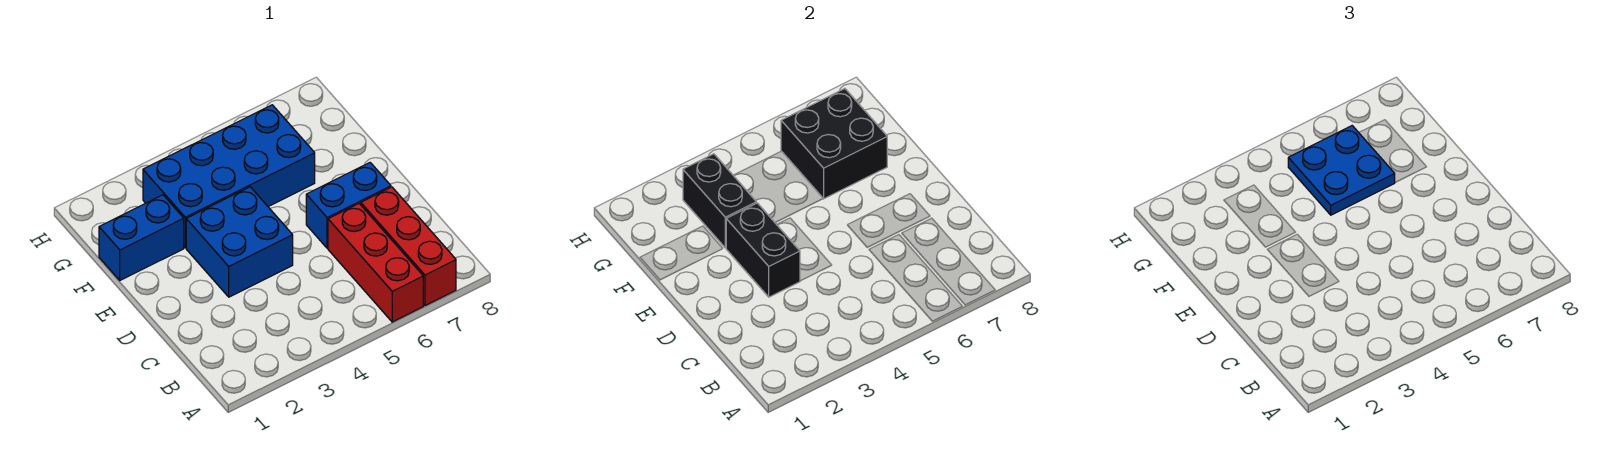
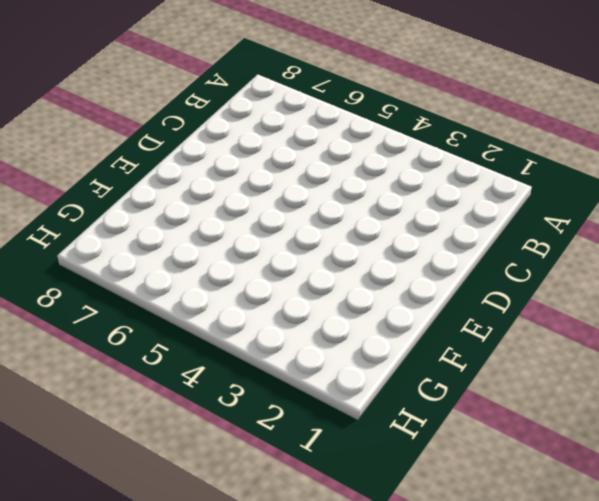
none -> red 1x3 brick [328,204,423,322]
none -> red 1x3 brick [361,187,456,306]

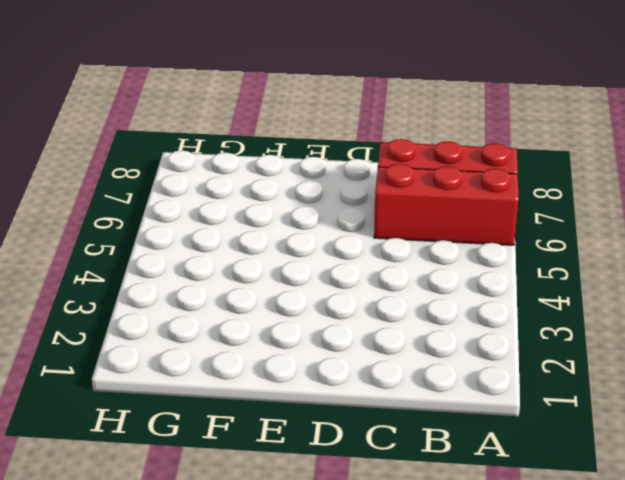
none -> blue 2x2 brick [186,187,293,297]
none -> blue 1x2 brick [306,163,391,248]

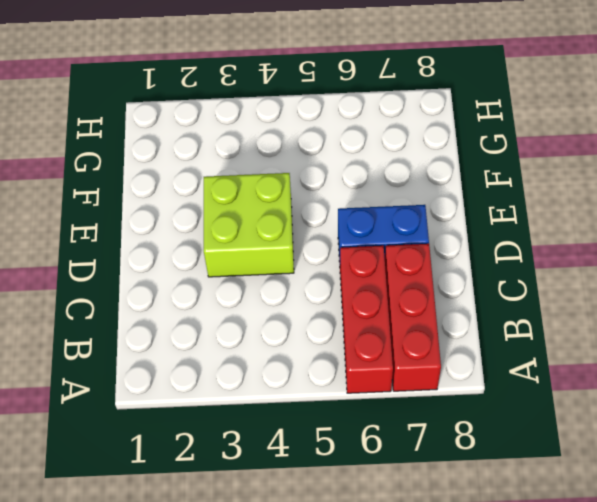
lime 2x2 brick [204,173,294,277] -> blue 2x2 brick [186,187,293,297]
none -> blue 1x2 brick [99,195,184,280]
none -> blue 2x4 brick [143,105,315,248]

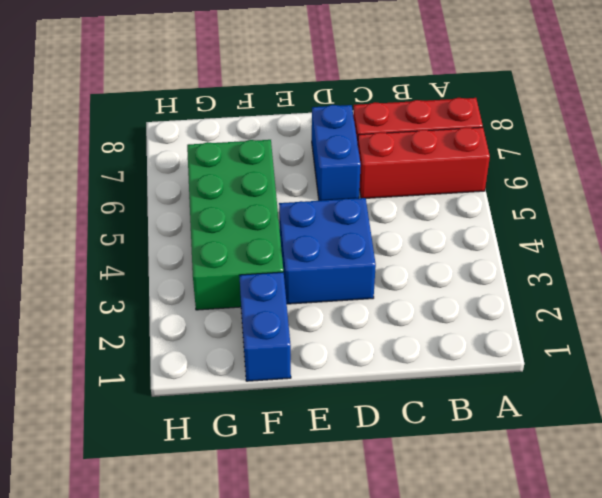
green 2x4 brick [187,140,283,310] -> blue 2x4 brick [143,105,315,248]
none -> black 1x2 brick [726,203,800,297]
none -> black 1x2 brick [683,154,756,248]

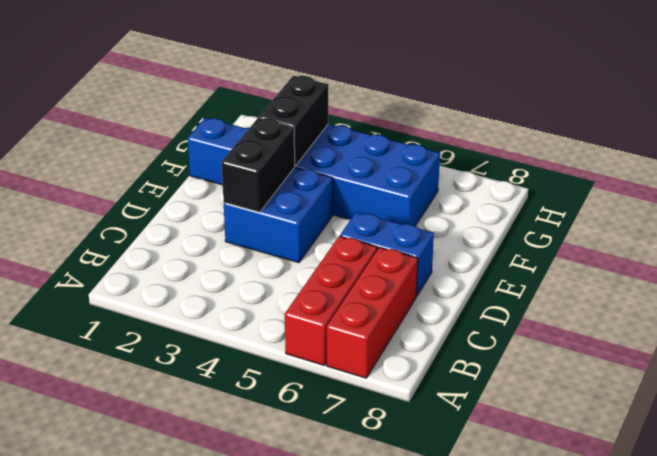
none -> black 2x2 brick [781,89,887,199]
none -> blue 2x2 plate [1288,126,1395,215]

